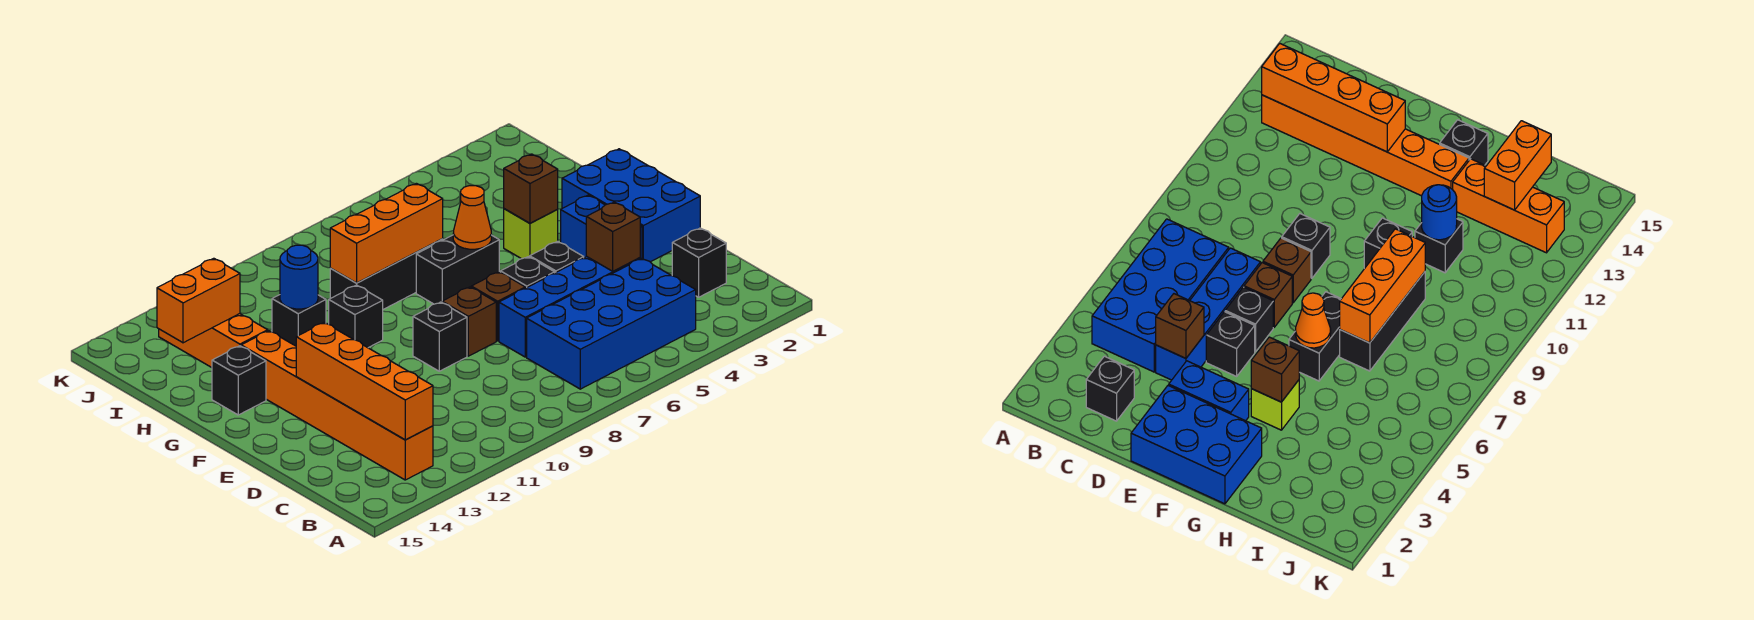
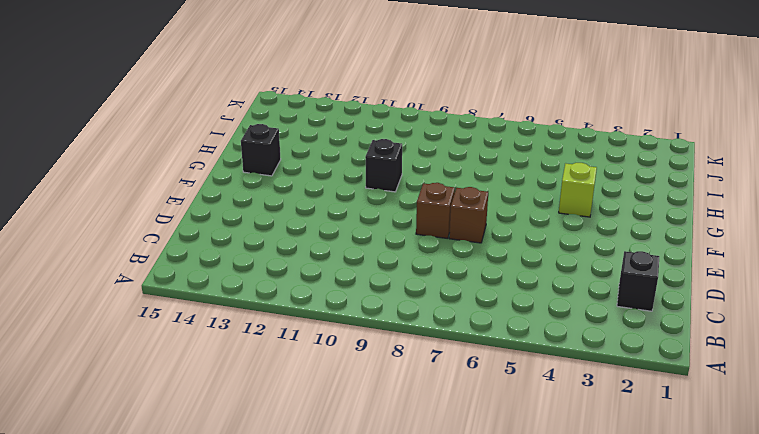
none -> blue 2x4 brick [527,258,696,389]
none -> orange 1x6 brick [241,331,433,480]
none -> blue 1x4 brick [499,257,640,357]

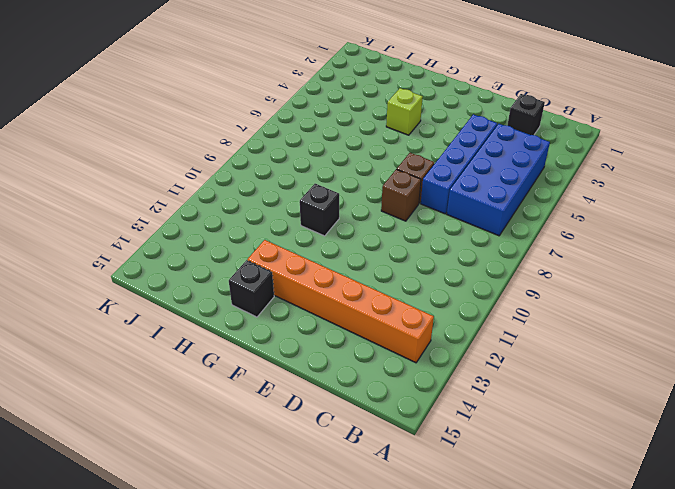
none -> blue 2x3 brick [562,149,700,262]
none -> blue 1x2 brick [561,195,642,259]
none -> black 1x1 brick [530,241,584,273]

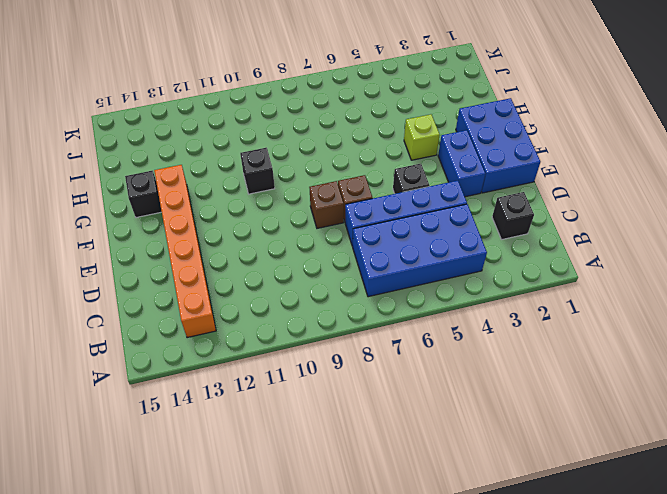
none -> black 1x1 brick [501,257,555,288]
none -> black 1x1 brick [413,302,467,371]
none -> black 1x2 brick [416,235,499,304]

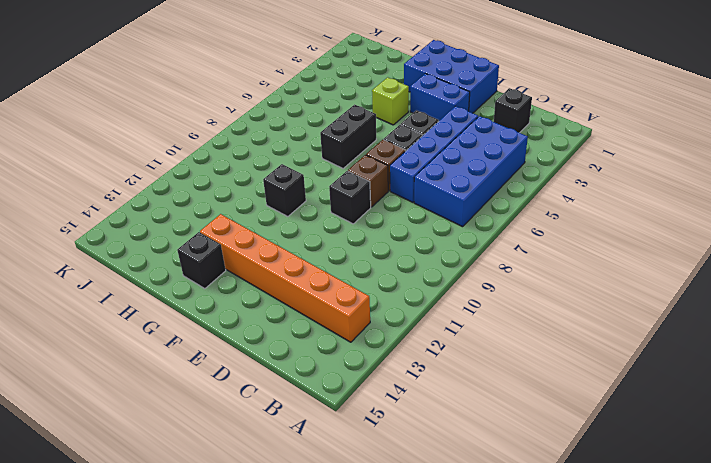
none -> black 1x3 brick [330,239,443,309]
none -> black 1x1 brick [272,295,326,346]
none -> orange 1x3 brick [159,314,268,368]

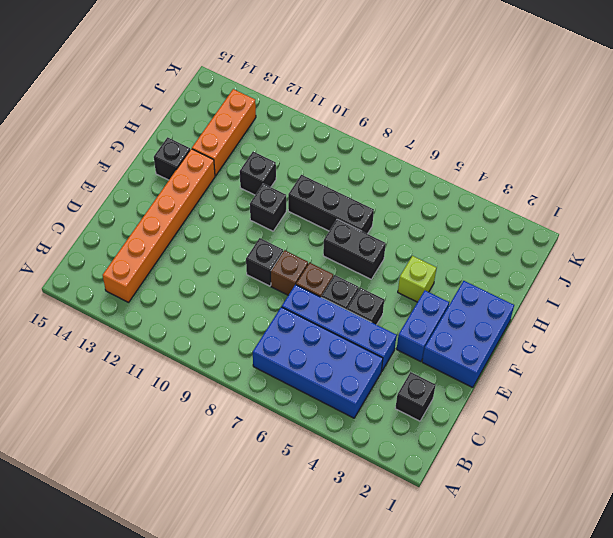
none -> orange 1x4 brick [296,323,433,440]
none -> brown 1x1 brick [586,202,640,271]
none -> brown 1x1 brick [504,154,558,223]

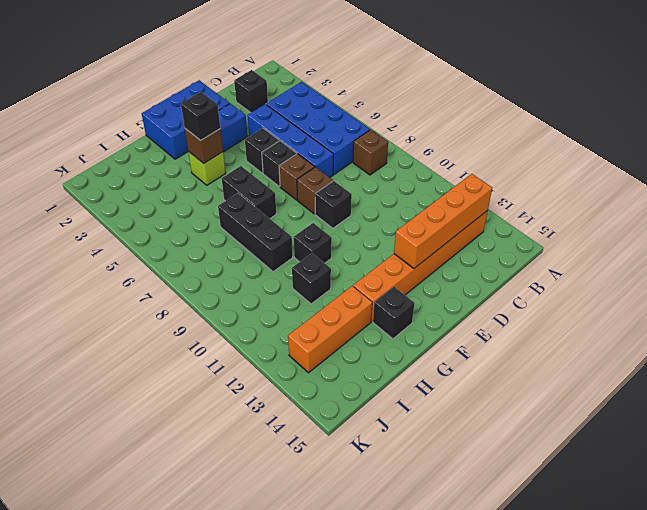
brown 1x1 brick [353,130,388,175] -> brown 1x1 brick moved to [586,202,640,271]
black 1x1 brick [181,92,220,140] -> none
none -> orange 1x1 cone [453,186,491,249]
none -> orange 1x3 brick [330,183,443,283]
none -> blue 1x1 round brick [280,245,318,309]

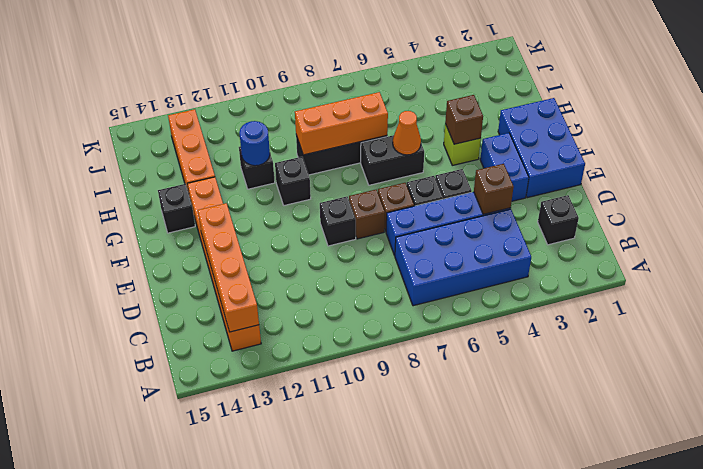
none -> orange 1x2 brick [157,258,240,343]

